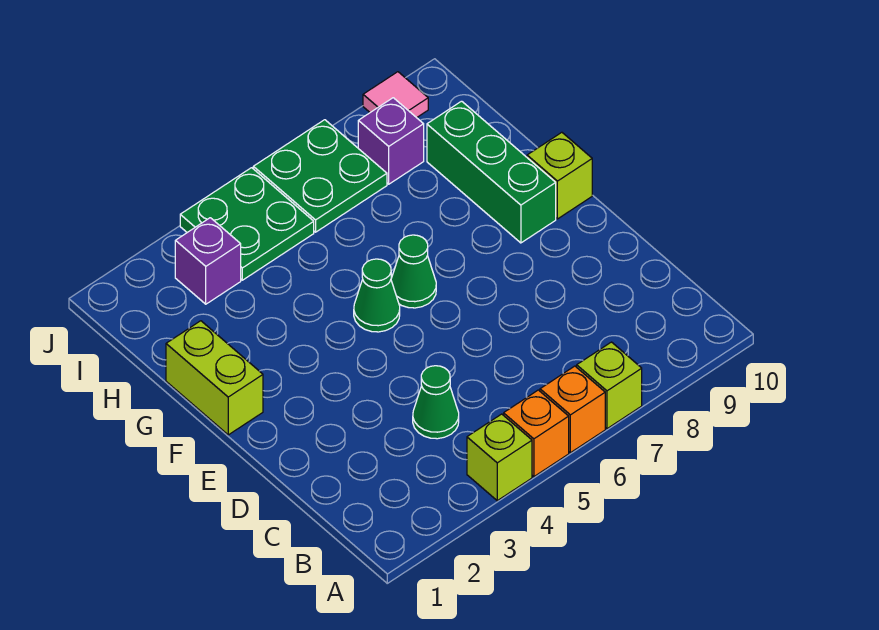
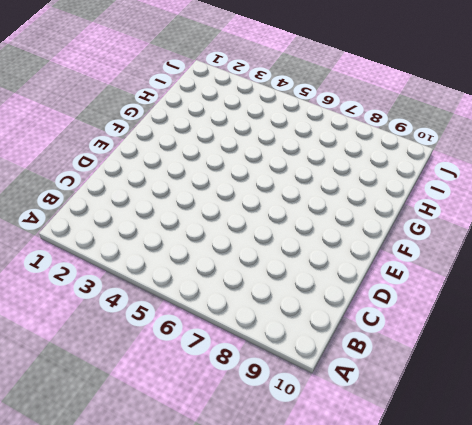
none -> lime 1x1 brick [467,414,532,501]
none -> orange 1x1 brick [504,390,569,477]
none -> orange 1x1 brick [540,366,605,453]

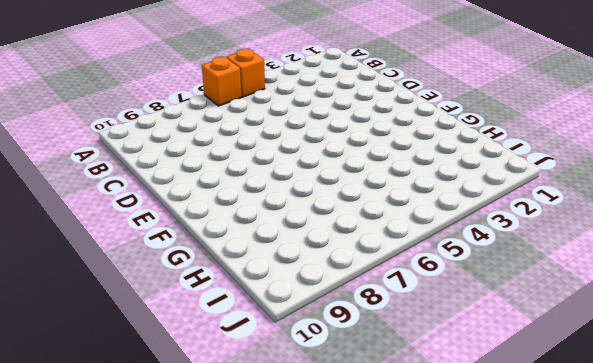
none -> lime 1x1 brick [467,414,532,501]
none -> lime 1x1 brick [577,342,642,429]
none -> green 1x1 cone [413,366,459,439]

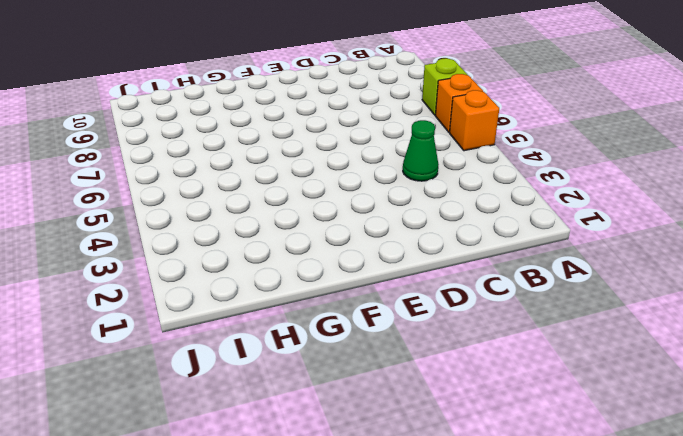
none -> lime 1x1 brick [467,414,532,501]
none -> lime 1x2 brick [166,321,263,435]
none -> green 1x1 cone [354,259,400,332]

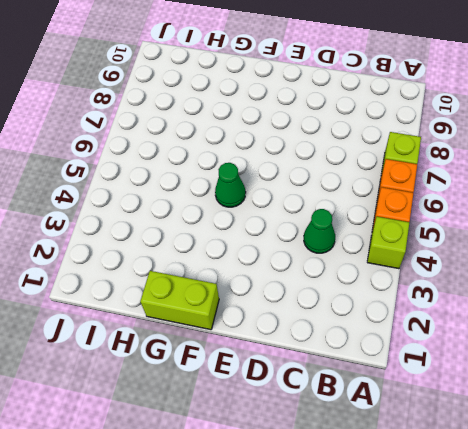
none -> green 1x1 cone [391,235,436,308]
none -> green 1x3 brick [427,101,556,243]
none -> lime 1x1 brick [527,132,592,219]

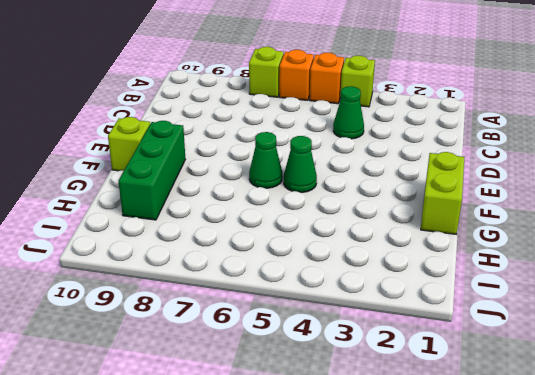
none -> purple 1x1 brick [175,218,241,304]
none -> green 2x2 plate [180,168,314,280]
none -> green 2x2 plate [253,120,387,232]

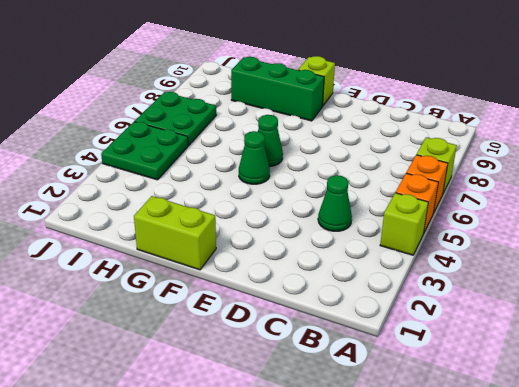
none -> purple 1x1 brick [175,218,241,304]
none -> purple 1x1 brick [358,98,424,184]
none -> pink 1x1 tile [363,72,428,118]

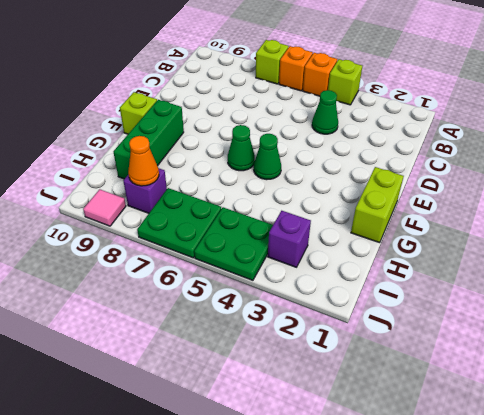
orange 1x1 cone [128,136,159,186] -> none

